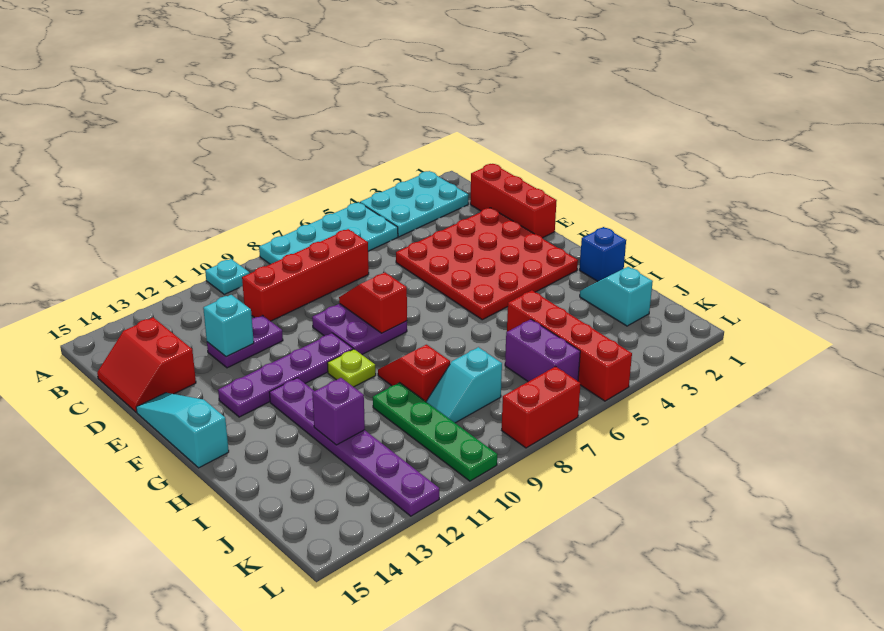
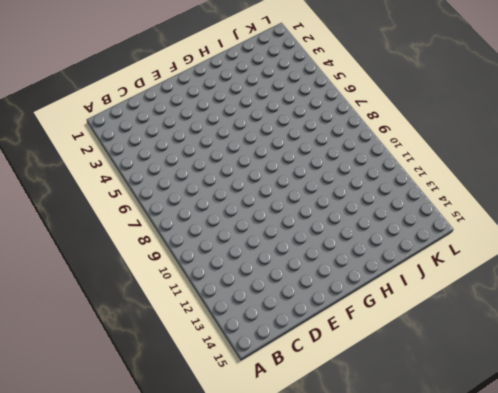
none -> cyan 2x3 plate [360,171,469,237]
none -> cyan 2x4 plate [259,202,398,264]
none -> cyan 1x1 plate [205,259,250,294]

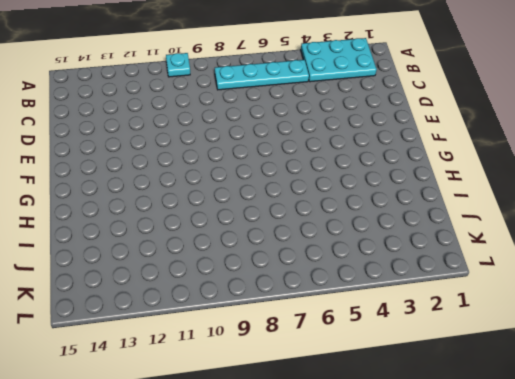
cyan 1x4 plate [215,60,309,90] -> cyan 2x4 plate [259,202,398,264]
none -> red 1x3 brick [470,164,557,238]
none -> red 1x4 brick [242,229,369,321]
none -> red 2x2 slope [97,318,196,412]

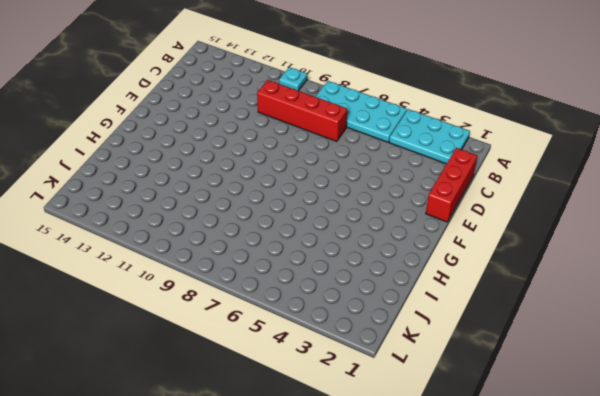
none -> red 2x2 slope [97,318,196,412]
none -> red 4x4 plate [396,208,578,320]
none -> purple 1x2 plate [207,315,283,368]

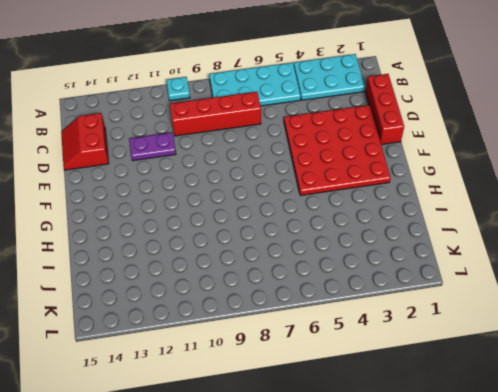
none -> purple 2x2 plate [312,304,407,354]
none -> cyan 1x3 slope [136,393,229,468]
none -> purple 1x4 plate [218,333,353,417]

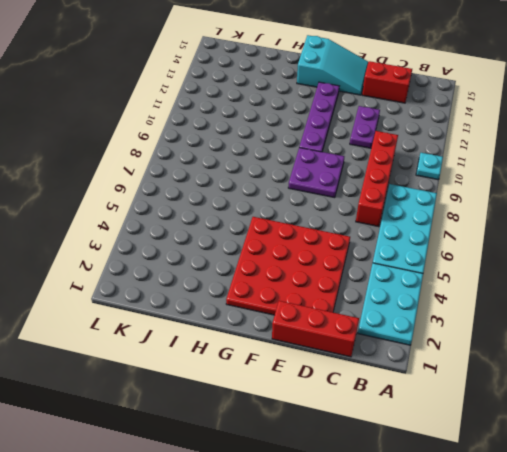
cyan 2x3 slope [297,35,368,95] -> cyan 1x3 slope [136,393,229,468]
none -> lime 1x1 plate [327,349,376,387]
none -> purple 1x6 plate [269,378,439,516]
none -> blue 1x1 brick [579,227,626,281]

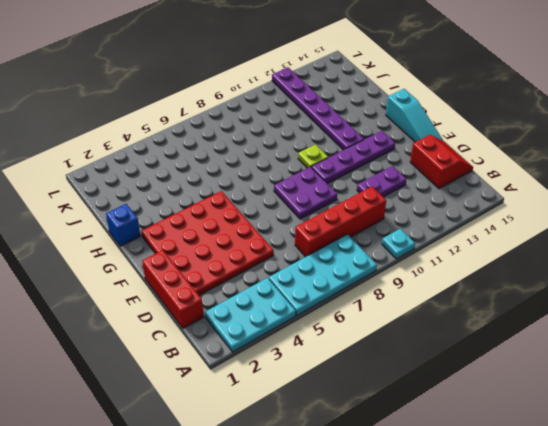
none -> red 1x2 slope [378,345,450,401]
none -> cyan 1x2 slope [580,267,653,326]
none -> red 1x4 brick [507,290,632,401]

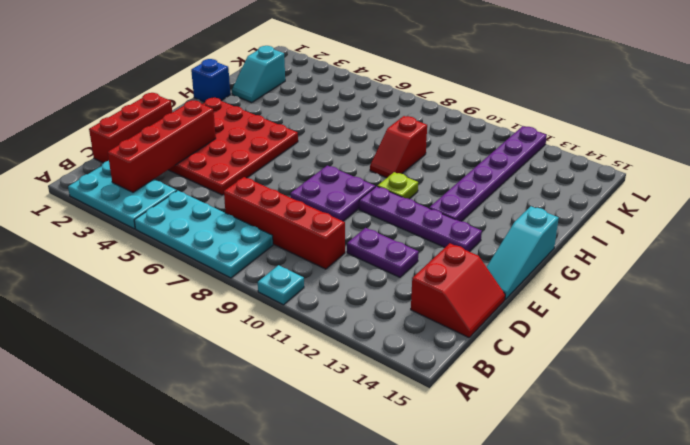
red 1x4 brick [108,100,216,192] -> red 1x4 brick moved to [507,290,632,401]
none -> green 1x4 plate [373,383,497,481]
none -> purple 1x2 brick [505,319,580,382]
none -> cyan 1x2 slope [426,347,502,423]

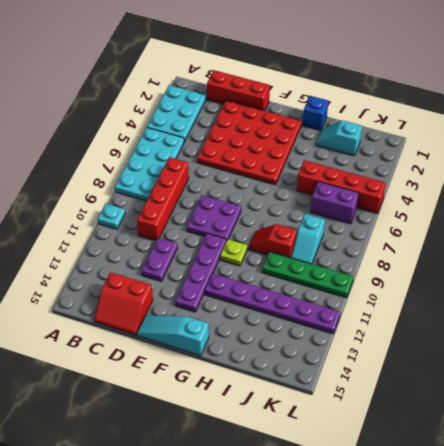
none -> red 1x2 brick [502,366,581,448]
none -> cyan 1x1 brick [203,295,254,357]
none -> red 1x2 slope [339,272,407,333]

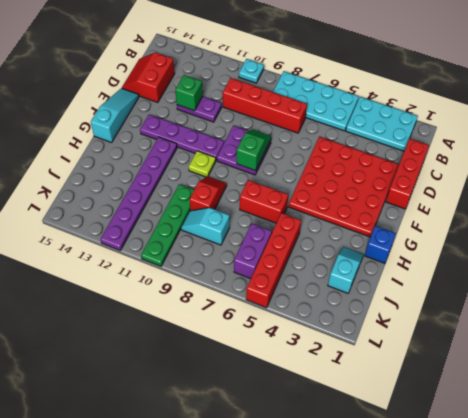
green 1x1 brick [175,75,203,111] -> cyan 1x1 brick [203,295,254,357]
green 1x2 slope [237,129,271,171] -> red 1x2 slope [339,272,407,333]
red 1x2 brick [240,180,288,223] -> red 1x2 brick moved to [502,366,581,448]
none -> purple 1x1 brick [312,378,365,445]

